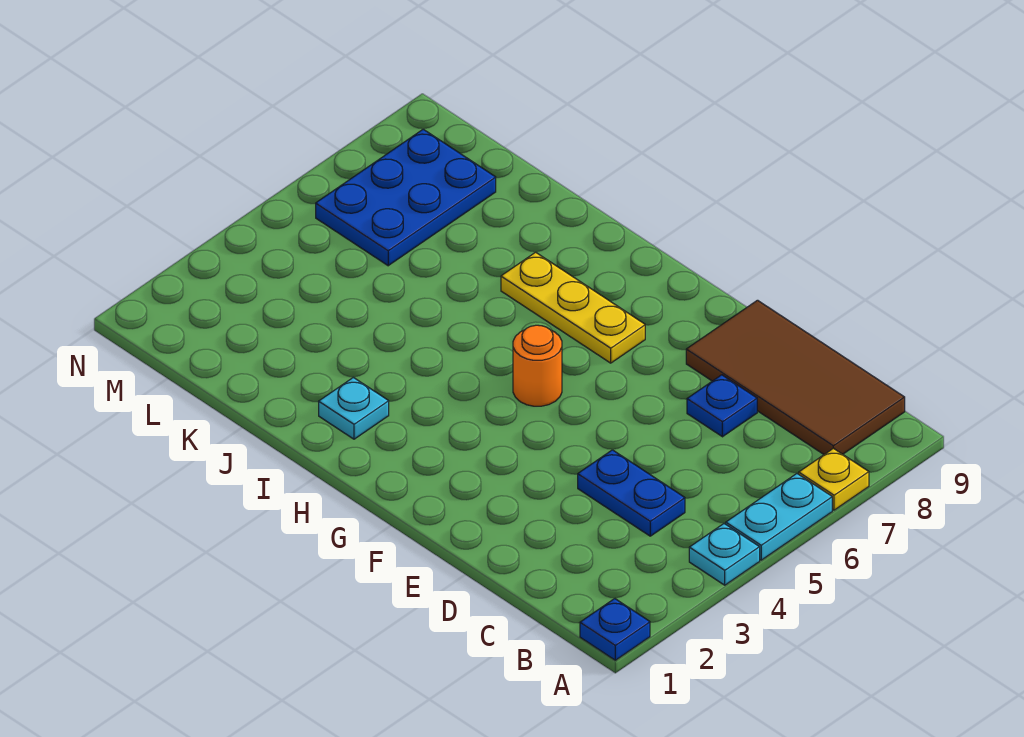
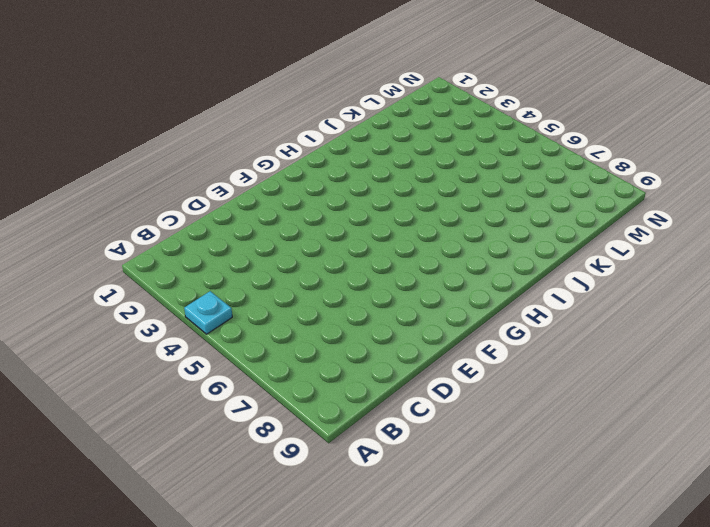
none -> blue 1x1 plate [580,599,650,660]
none -> cyan 1x2 plate [726,474,832,560]

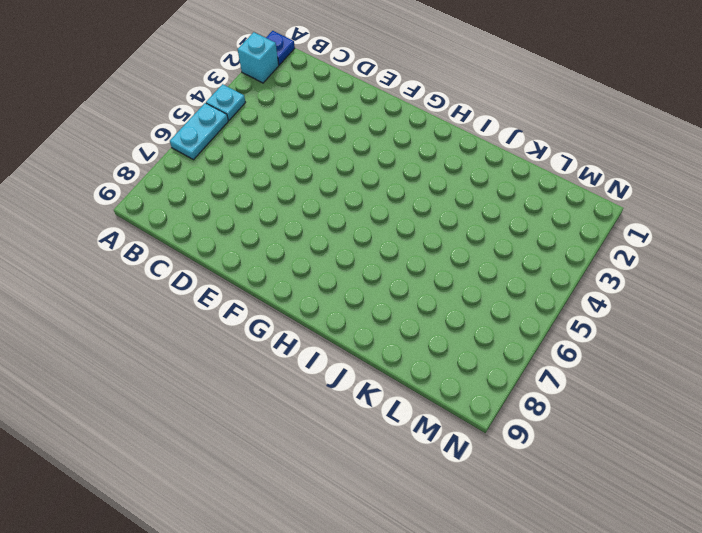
cyan 1x1 brick [238,32,279,83] -> none
none -> yellow 1x1 plate [799,448,869,510]
none -> brown 2x4 tile [686,300,905,454]

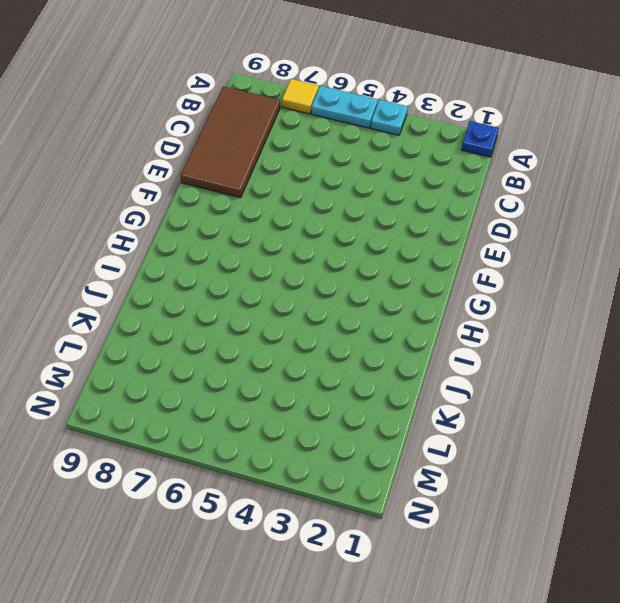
yellow 1x1 tile [282,79,319,114] -> yellow 1x1 plate [799,448,869,510]
none -> blue 1x2 plate [578,450,685,536]
none -> blue 1x1 plate [687,375,757,437]

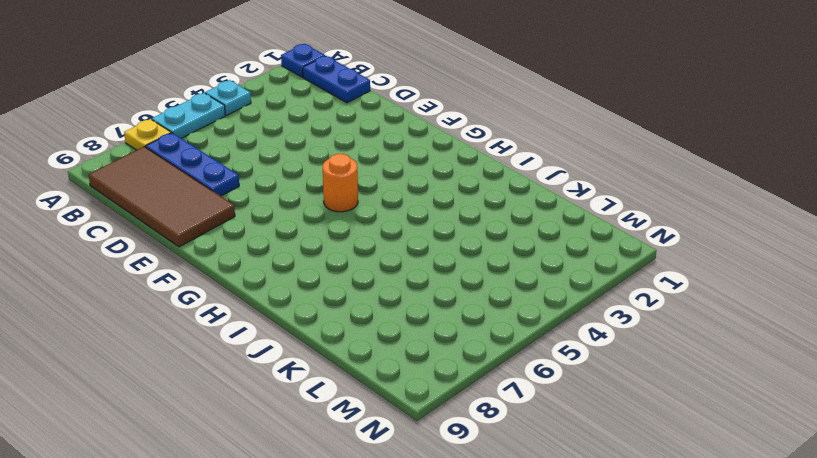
blue 1x2 plate [303,56,370,103] -> blue 1x2 plate moved to [578,450,685,536]
blue 1x3 plate [146,133,239,196] -> blue 1x1 plate [687,375,757,437]
none -> yellow 1x3 plate [501,252,645,363]
none -> cyan 1x1 plate [319,377,389,439]

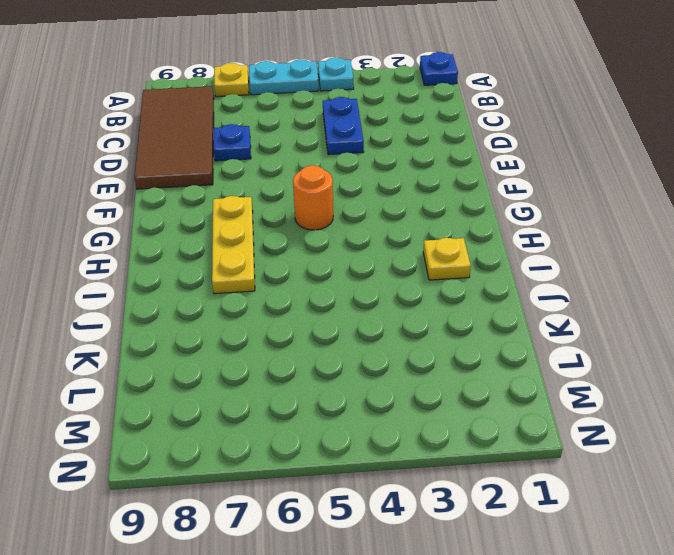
yellow 1x1 plate [423,238,471,280] -> cyan 1x1 plate [319,377,389,439]
none -> blue 2x3 plate [316,129,496,266]

